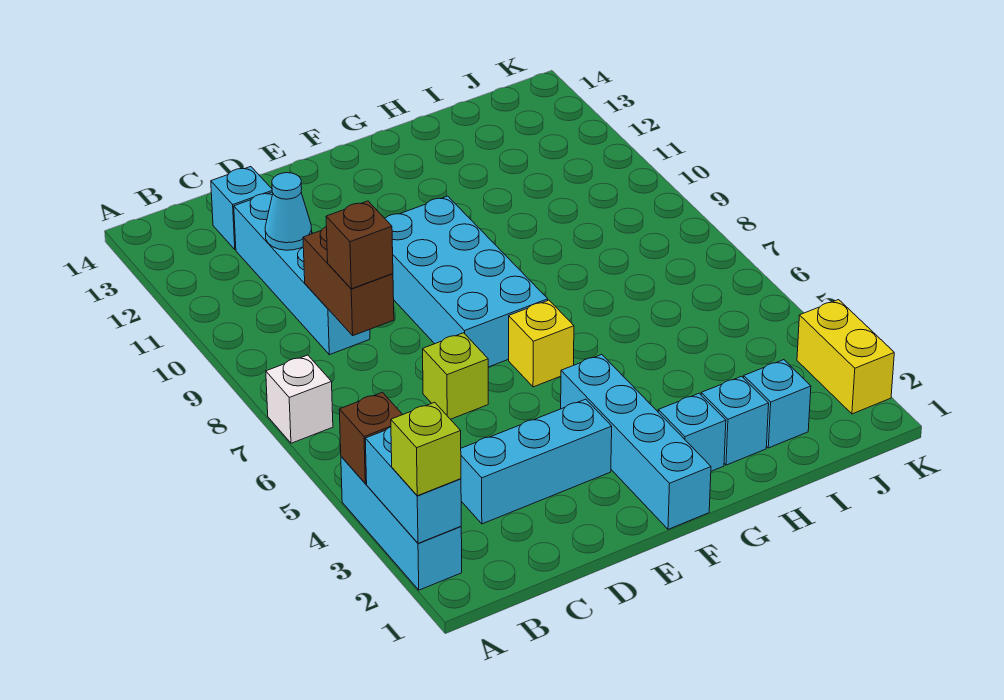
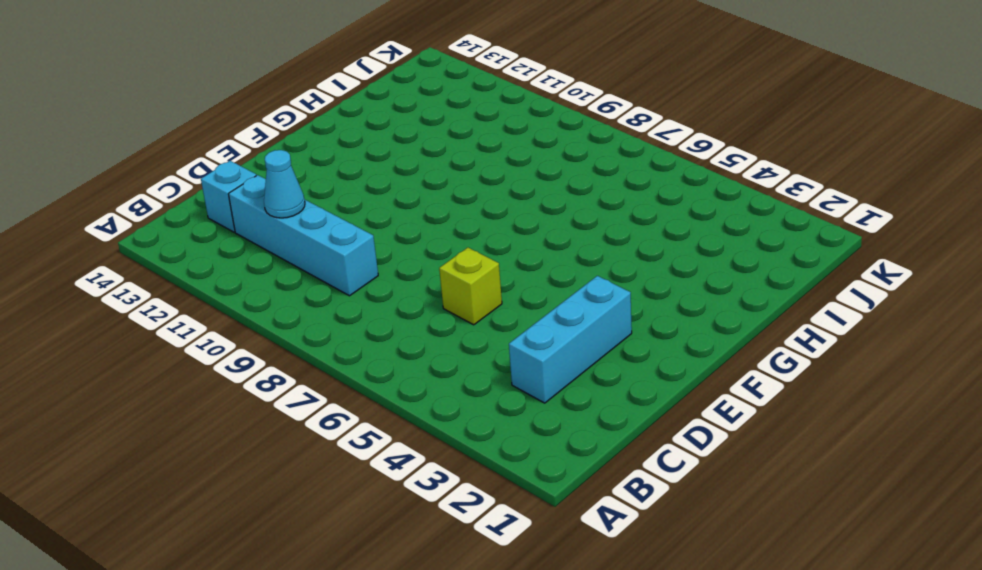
none -> cyan 1x3 brick [341,457,462,590]
none -> white 1x1 brick [266,355,333,443]
none -> cyan 2x4 brick [385,196,548,367]

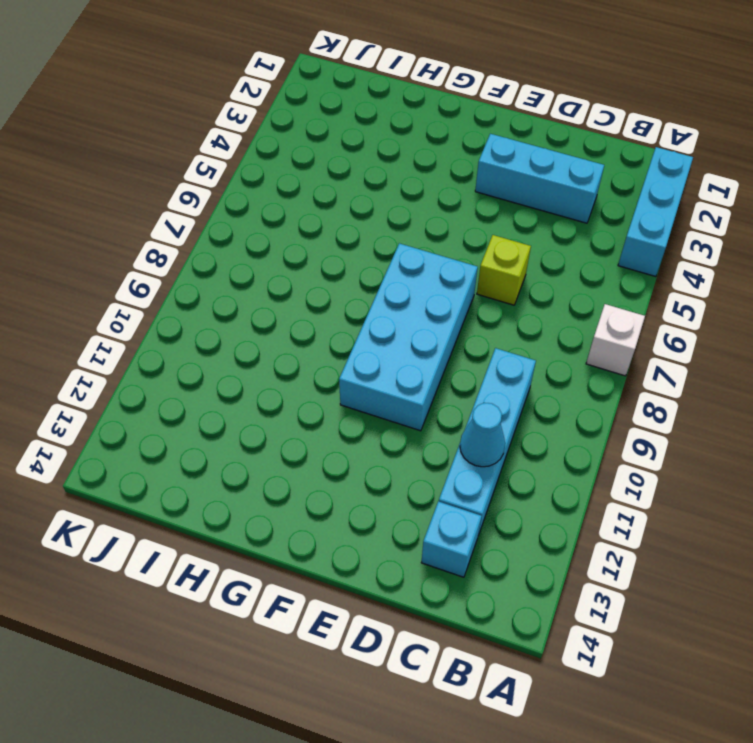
none -> cyan 1x4 brick [561,355,711,529]
none -> yellow 1x1 brick [509,300,574,387]
none -> cyan 1x1 brick [658,393,726,471]

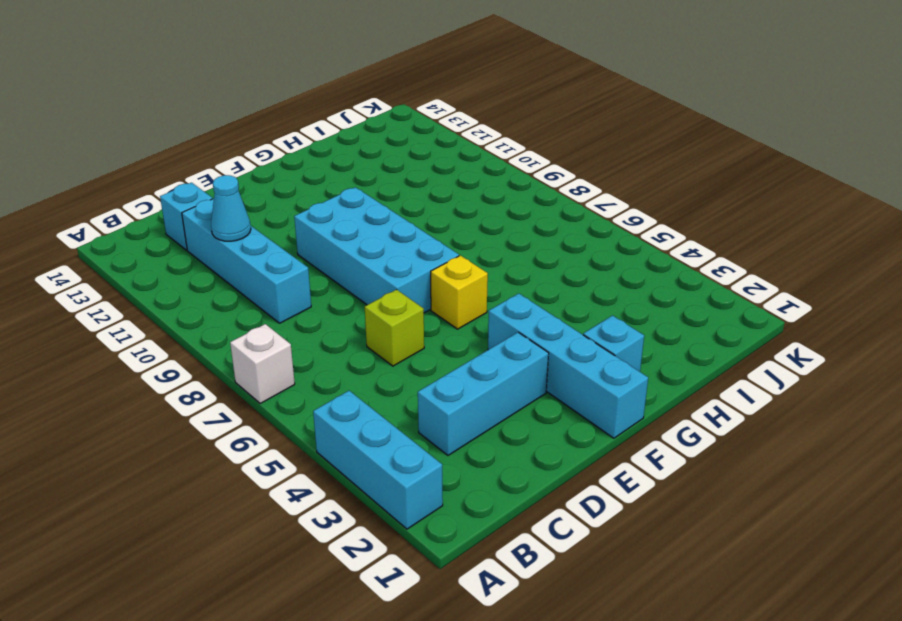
none -> cyan 1x1 brick [701,376,769,465]
none -> cyan 1x1 brick [744,360,811,448]
none -> yellow 1x2 brick [797,300,894,414]

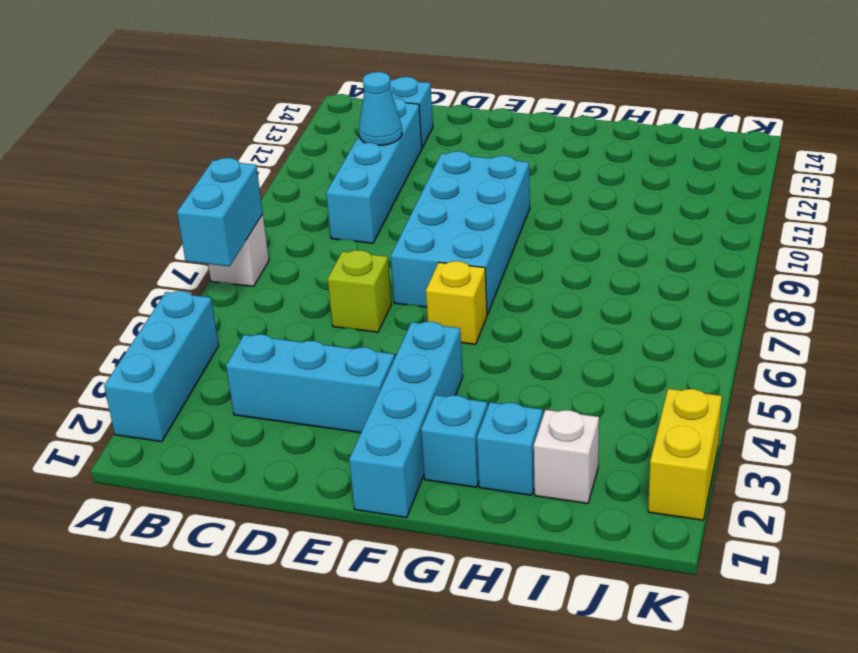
cyan 1x2 brick [177,158,263,266] -> cyan 1x2 brick moved to [365,427,461,543]
white 1x1 brick [534,410,599,504] -> cyan 1x1 brick [744,360,811,448]
none -> brown 1x1 brick [339,392,403,483]
none -> brown 1x2 brick [303,227,394,336]
none -> lime 1x1 brick [391,402,461,496]

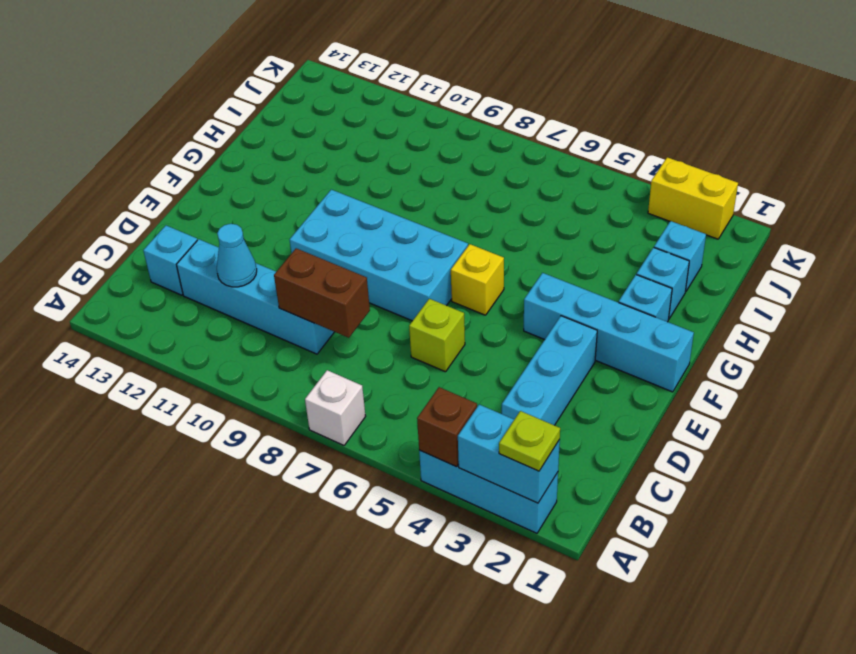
lime 1x1 plate [499,411,560,471] -> lime 1x1 brick [391,402,461,496]
none -> brown 1x1 brick [326,201,393,289]

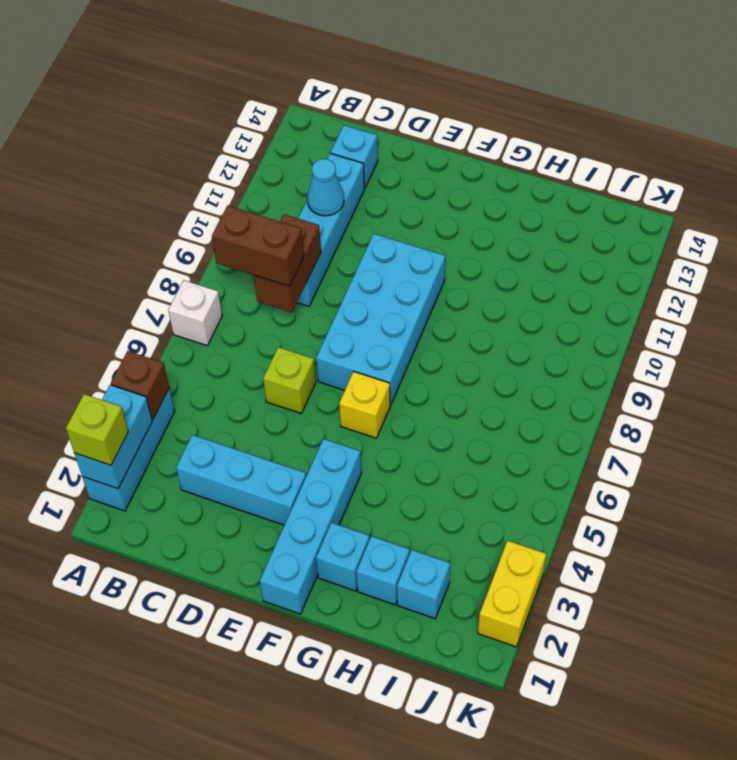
brown 1x2 brick [212,206,304,286] -> brown 1x1 brick [326,201,393,289]

